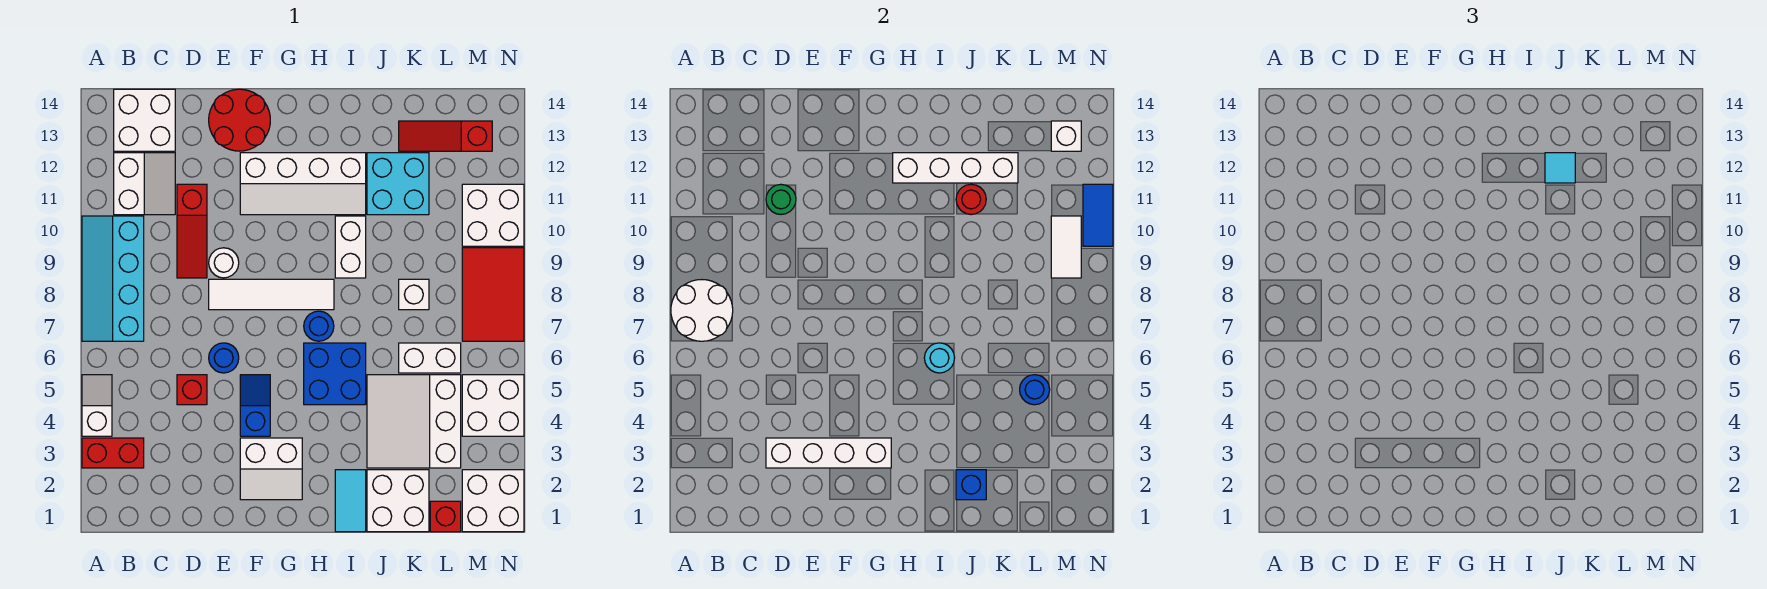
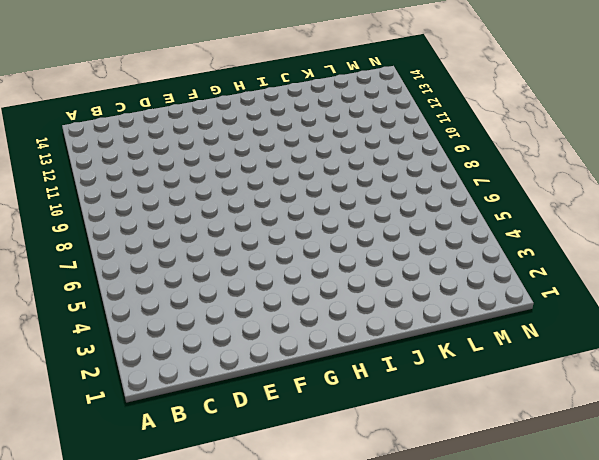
none -> red 1x2 brick [82,438,144,468]
none -> white 1x2 slope [82,375,112,436]
none -> cyan 2x4 slope [82,216,144,341]
none -> white 2x2 slope [114,153,175,215]

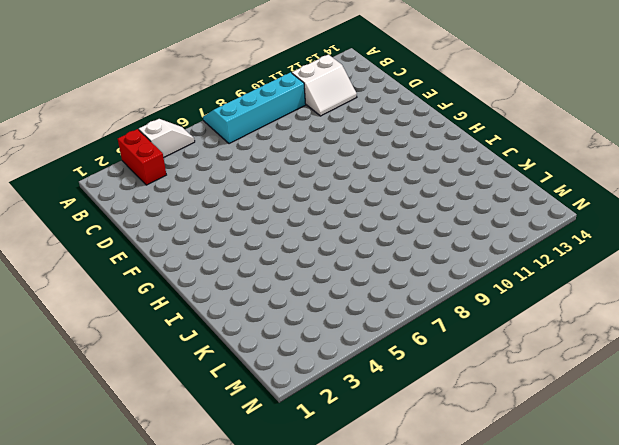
none -> white 2x2 brick [114,89,175,151]
none -> red 1x1 brick [177,375,207,405]
none -> red 1x3 slope [177,184,207,278]
none -> blue 1x1 round brick [209,343,239,373]

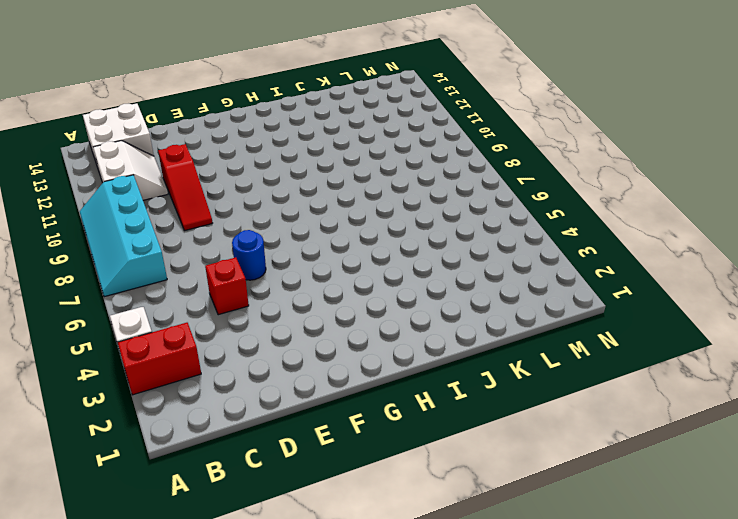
none -> white 1x4 tile [209,279,334,310]
none -> white 1x1 round brick [209,248,239,278]
none -> red 2x2 round brick [209,89,270,151]
none -> white 2x2 slope [240,438,302,500]

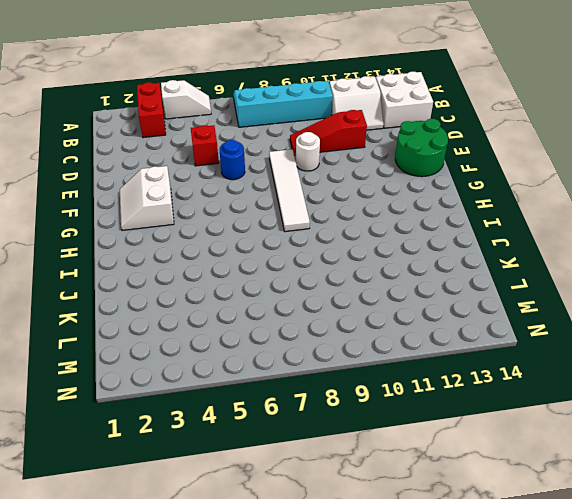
green 2x2 round brick [395,119,448,177] -> red 2x2 round brick [209,89,270,151]
none -> blue 1x2 slope [240,375,270,436]
none -> white 2x4 slope [240,153,366,215]
none -> blue 2x2 brick [304,343,366,405]
none -> blue 1x1 round brick [304,311,334,341]

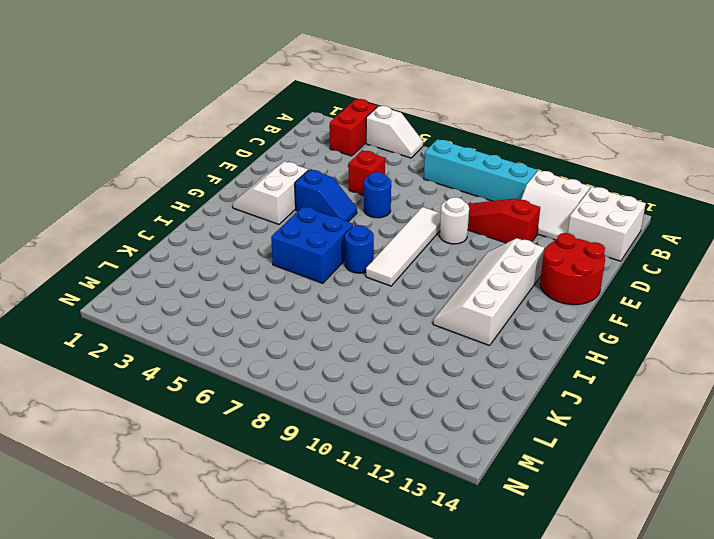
none -> cyan 1x2 tile [335,470,366,532]
none -> white 1x2 brick [335,216,366,278]
none -> white 2x2 brick [367,470,429,532]
none -> white 3x3 slope [367,375,461,468]

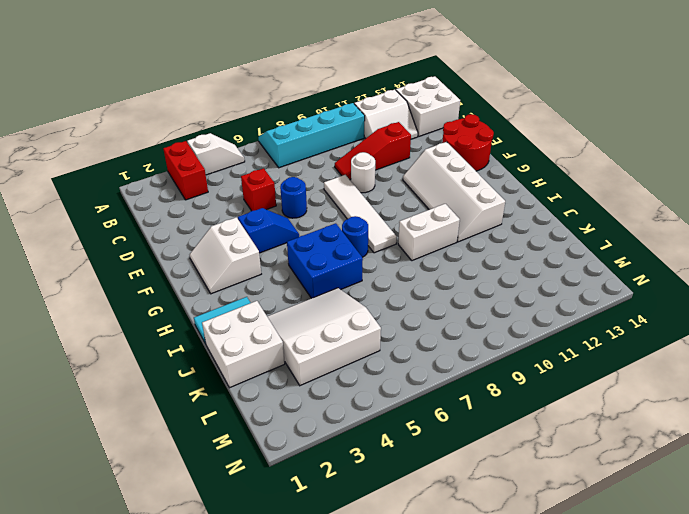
none -> cyan 2x2 brick [367,153,429,215]
none -> white 1x2 brick [399,343,461,373]
none -> white 1x1 brick [399,279,429,310]
none -> red 1x3 slope [399,121,492,151]

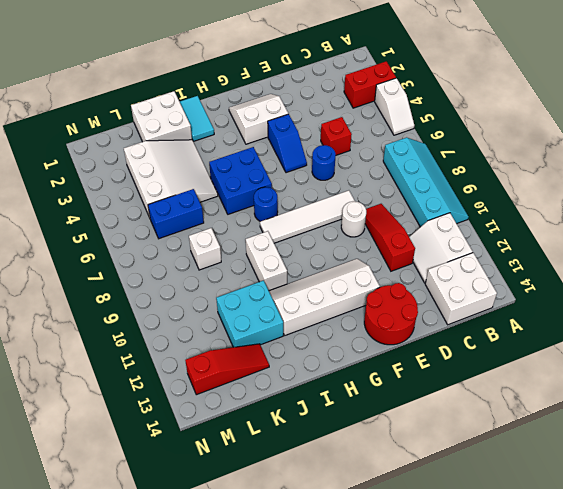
blue 1x2 brick [148,189,204,239] -> white 1x2 brick [399,343,461,373]
none -> red 1x1 brick [430,501,461,532]
none -> white 2x2 brick [462,470,524,532]
none -> white 2x2 brick [462,375,524,436]
none -> red 2x3 tile [462,248,524,341]

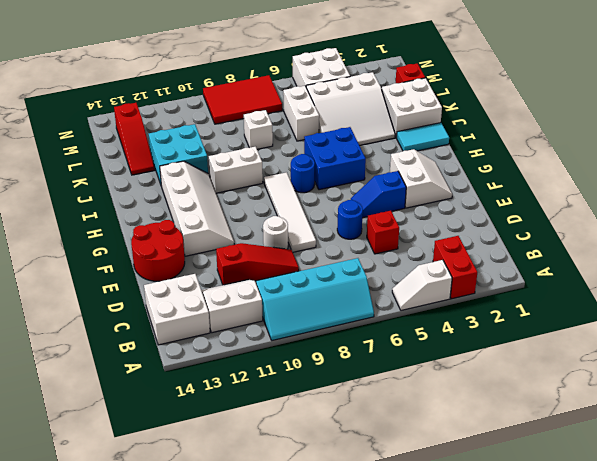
none -> white 2x2 brick [462,470,524,532]
none -> white 2x2 brick [462,184,524,246]
none -> white 2x2 round brick [671,280,733,341]
none -> white 1x4 brick [766,438,891,468]

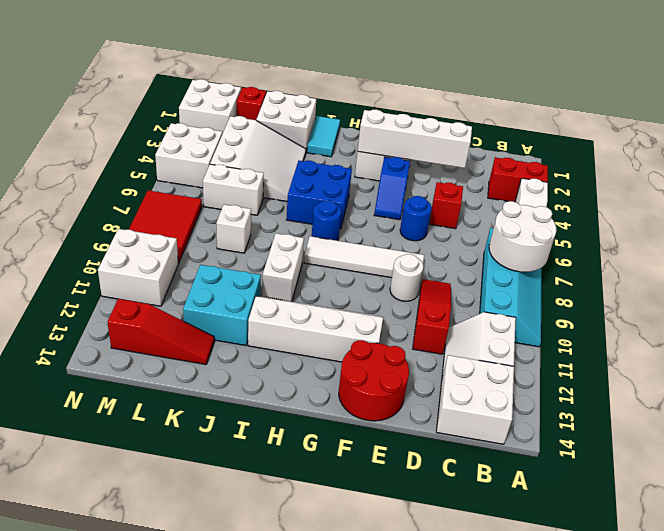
none -> green 1x1 round brick [766,184,796,214]
none -> white 1x4 brick [893,153,1018,183]
none -> cyan 1x1 round brick [924,343,955,373]
none -> blue 1x1 brick [956,470,986,500]

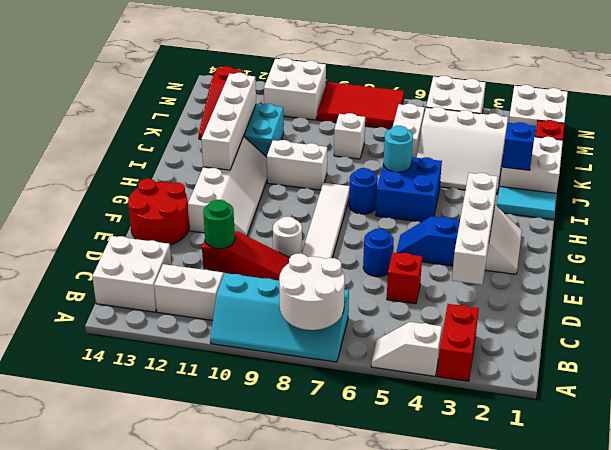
none -> red 1x1 round brick [956,184,986,215]
none -> blue 1x1 round brick [1020,375,1050,405]
none -> white 1x2 tile [1051,216,1081,278]
none -> white 1x1 brick [1051,121,1081,151]

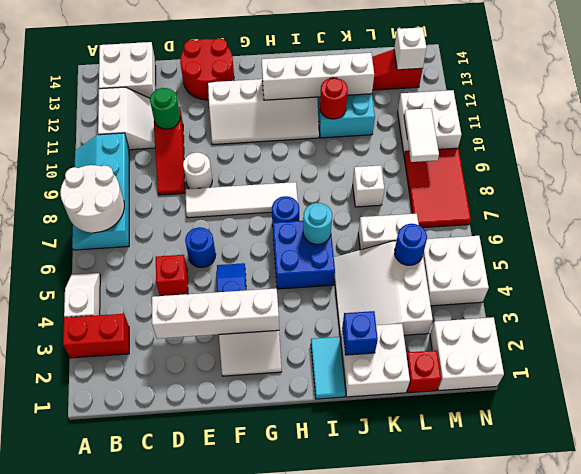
none -> white 1x2 brick [335,216,366,278]
none -> blue 1x2 tile [1083,184,1113,246]
none -> cyan 1x1 tile [1545,153,1575,183]

